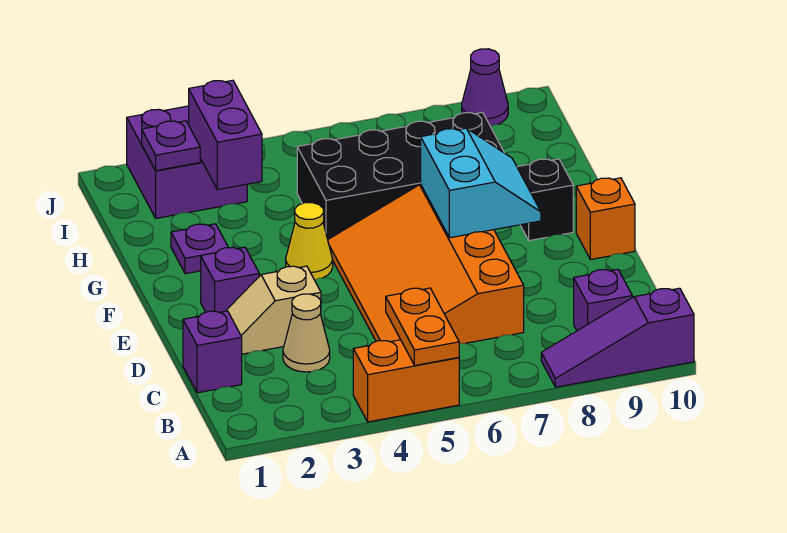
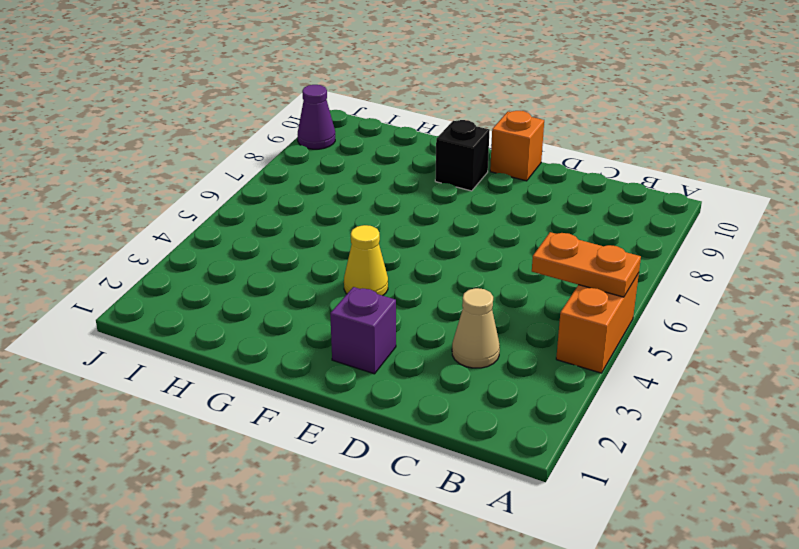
none -> purple 1x3 slope [541,288,694,387]
none -> purple 1x1 brick [574,269,632,331]
none -> purple 1x1 brick [183,311,242,393]

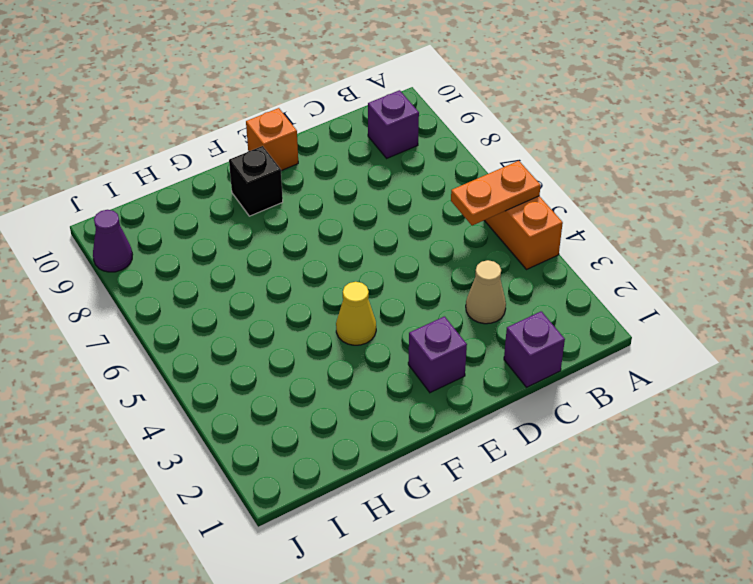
none -> purple 1x3 slope [541,288,694,387]
none -> orange 3x4 slope [328,184,524,344]
none -> tan 1x2 slope [226,266,321,354]

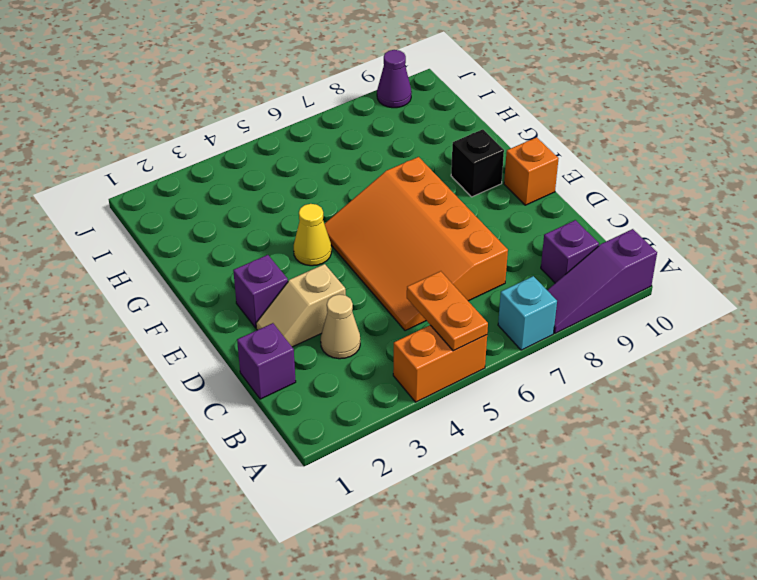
cyan 1x1 brick [498,276,557,350] -> none
none -> purple 1x1 plate [171,224,228,274]
none -> black 2x4 brick [297,112,504,239]
none -> purple 2x2 brick [127,106,247,218]

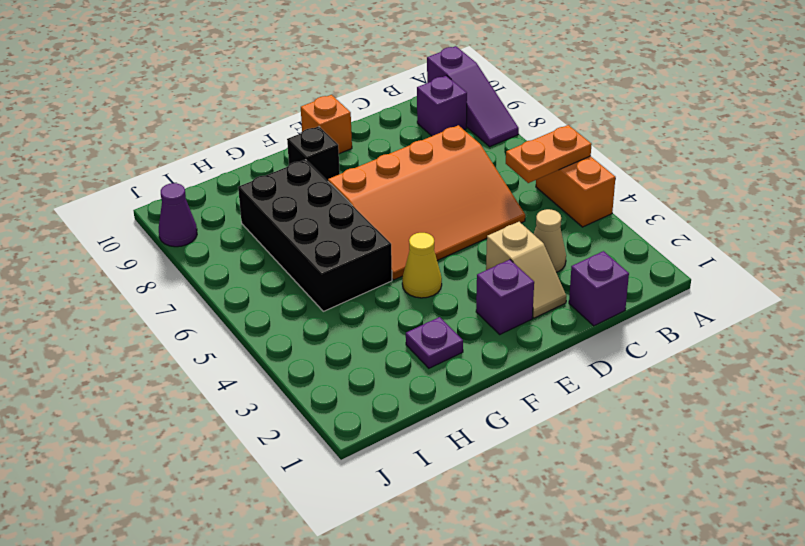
none -> purple 2x2 brick [127,106,247,218]
none -> cyan 2x2 slope [421,128,541,238]
none -> purple 1x2 brick [189,80,262,190]

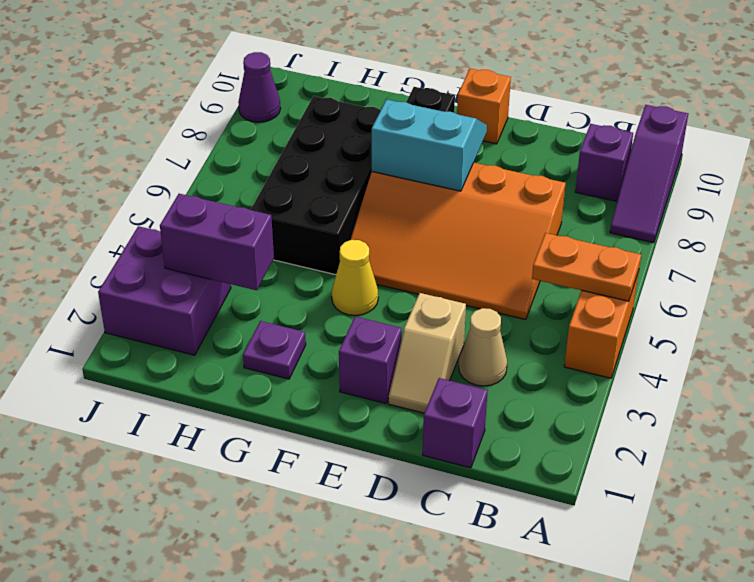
none -> purple 1x1 plate [142,121,200,171]

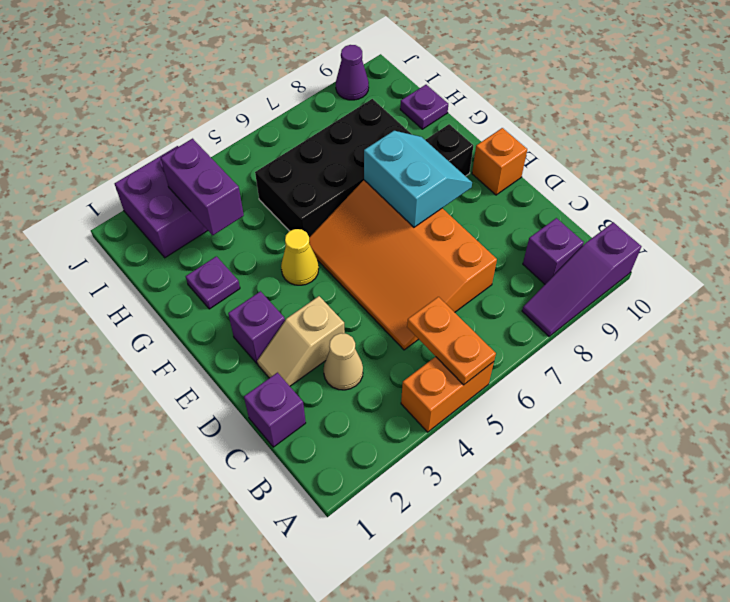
purple 1x1 plate [400,85,448,129] -> purple 1x1 plate moved to [142,121,200,171]

